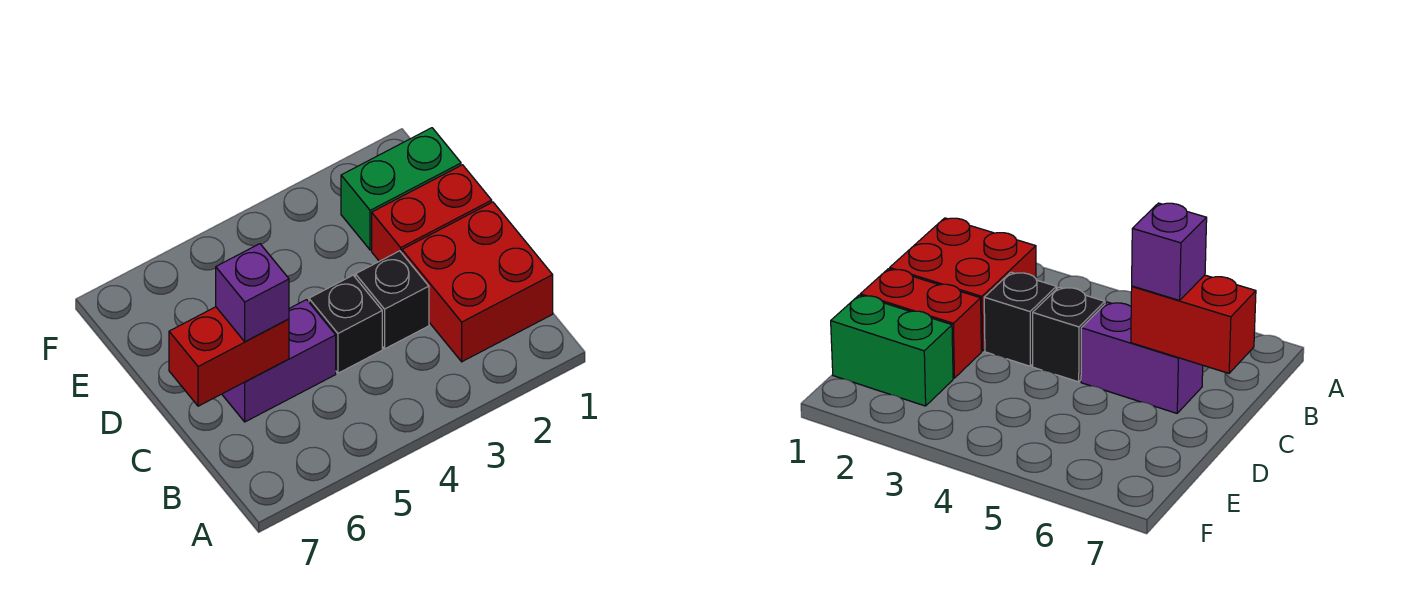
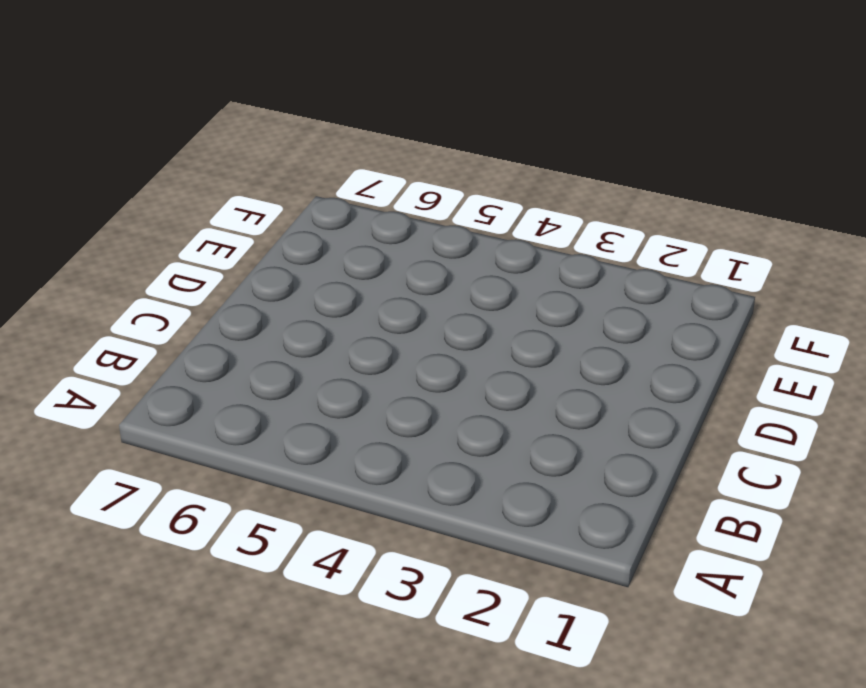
none -> red 2x2 brick [402,202,553,362]
none -> black 1x1 brick [355,251,429,349]

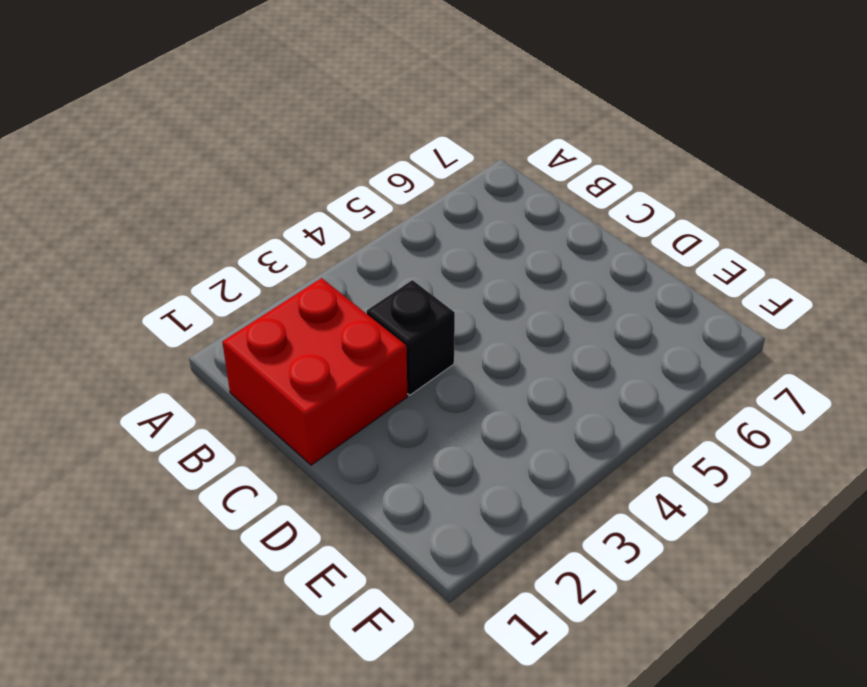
none -> black 1x1 brick [309,275,382,373]
none -> purple 1x2 brick [222,300,336,422]

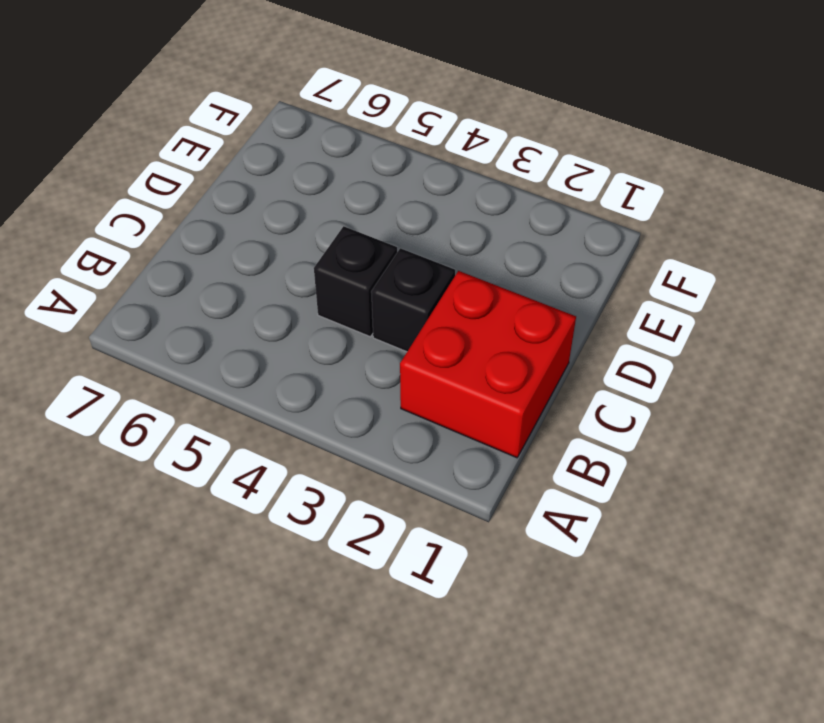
none -> purple 1x2 brick [222,300,336,422]
none -> red 1x2 brick [372,165,492,261]

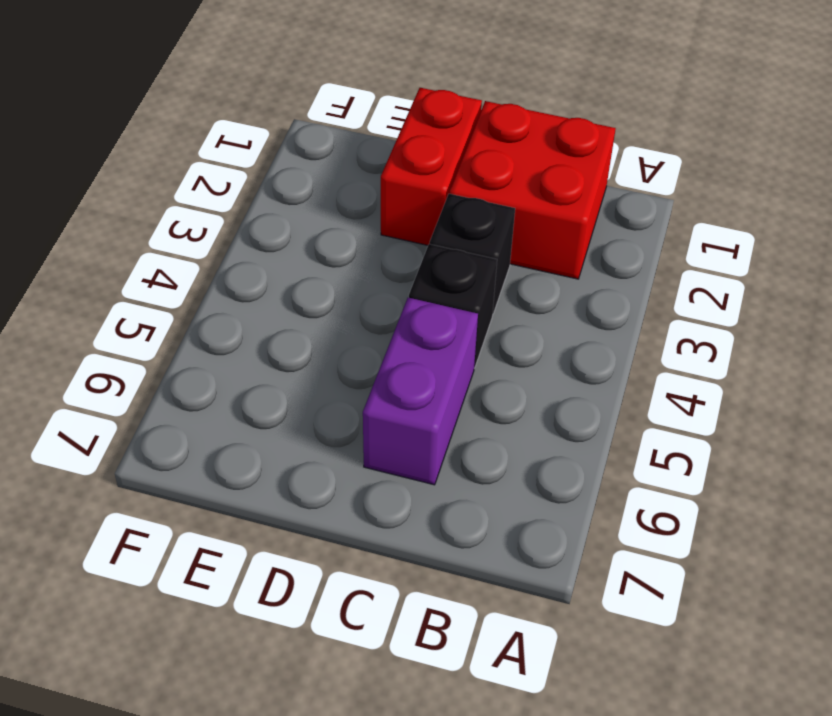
none -> green 1x2 brick [341,128,461,250]
none -> red 1x2 brick [169,307,289,406]

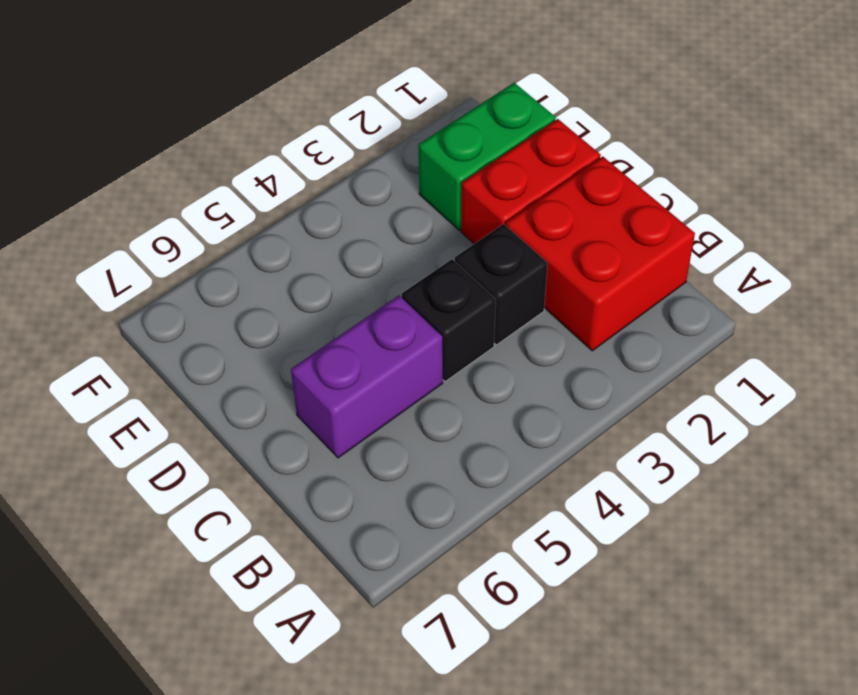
none -> red 1x2 brick [169,307,289,406]
none -> purple 1x1 brick [216,244,289,341]

